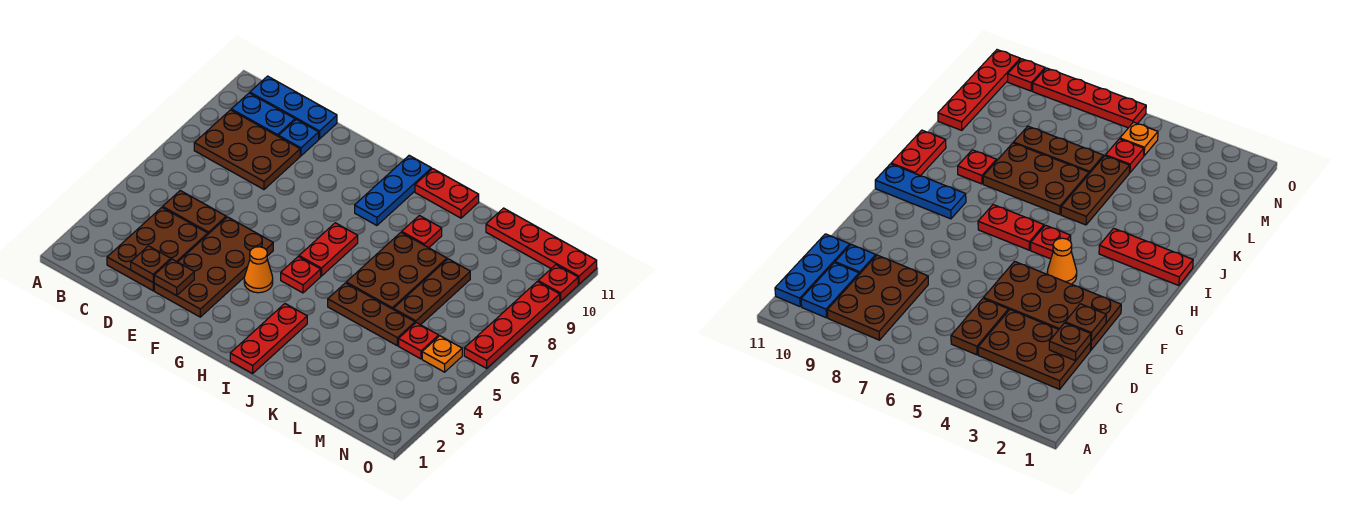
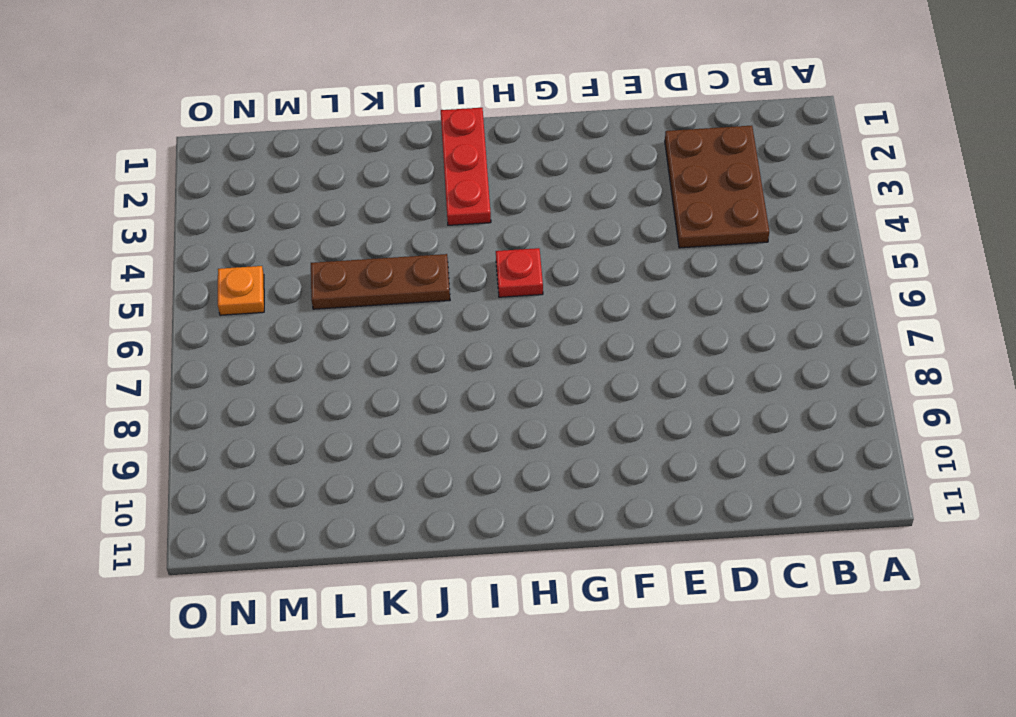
none -> brown 2x3 plate [194,110,300,189]
none -> blue 1x2 plate [231,93,295,136]
none -> blue 1x3 plate [250,76,337,139]

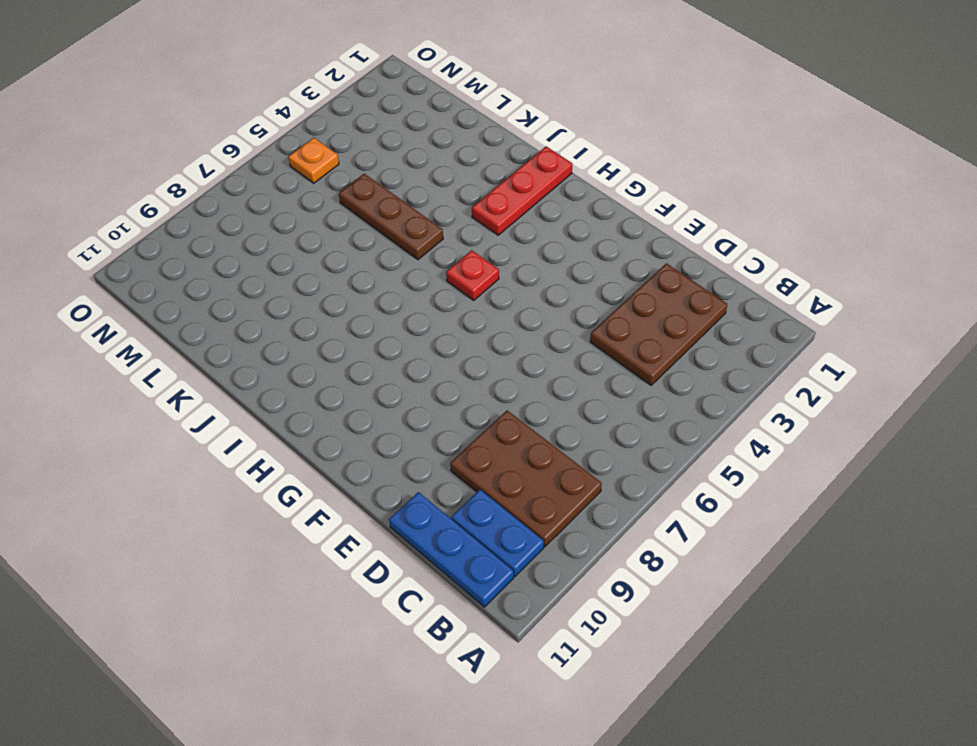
none -> brown 1x2 plate [163,191,226,234]
none -> blue 1x1 plate [279,119,319,156]
none -> brown 2x4 plate [154,217,273,317]

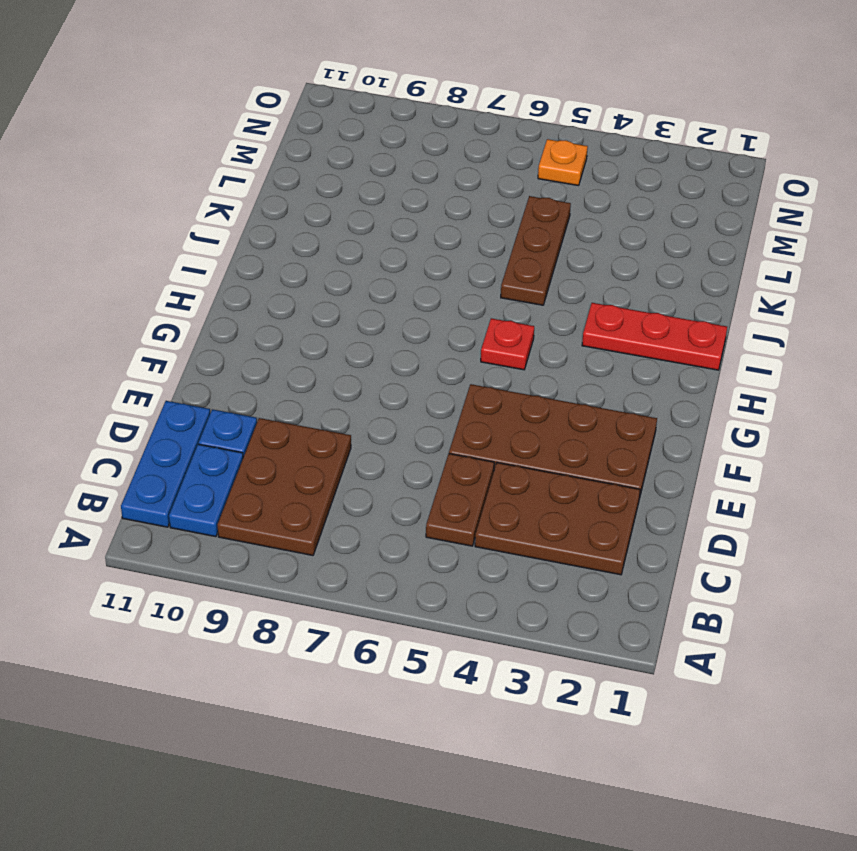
none -> orange 1x1 cone [244,247,273,293]
none -> red 1x2 plate [299,223,358,276]
none -> blue 1x3 plate [355,155,432,225]

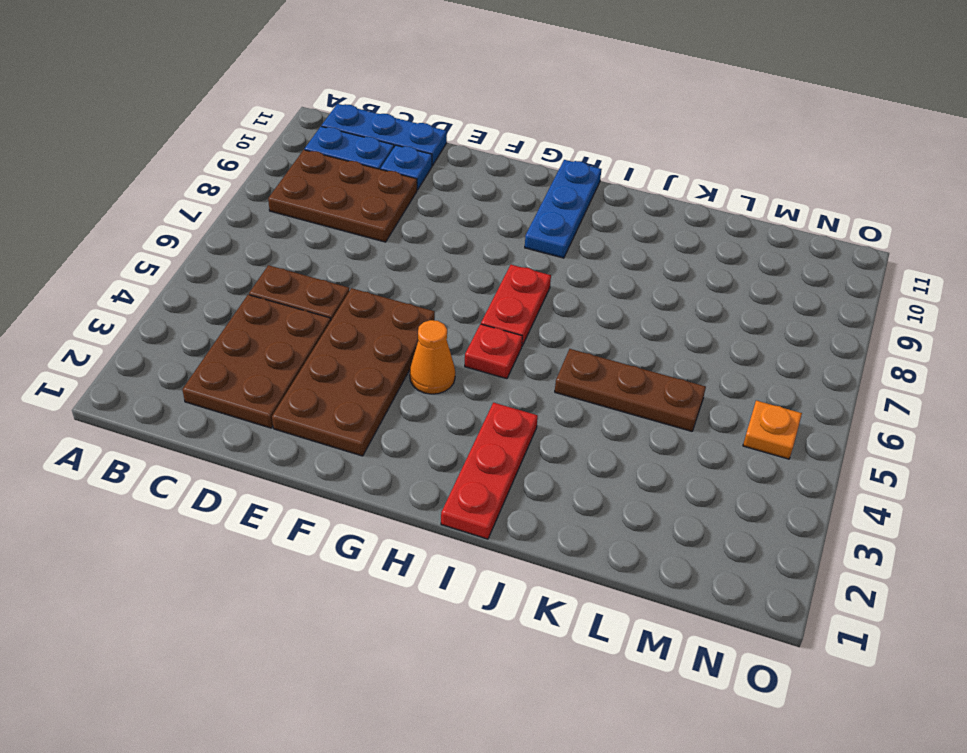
none -> red 1x2 plate [415,169,479,218]
none -> brown 2x3 plate [346,232,447,309]
none -> red 1x1 plate [402,216,442,248]

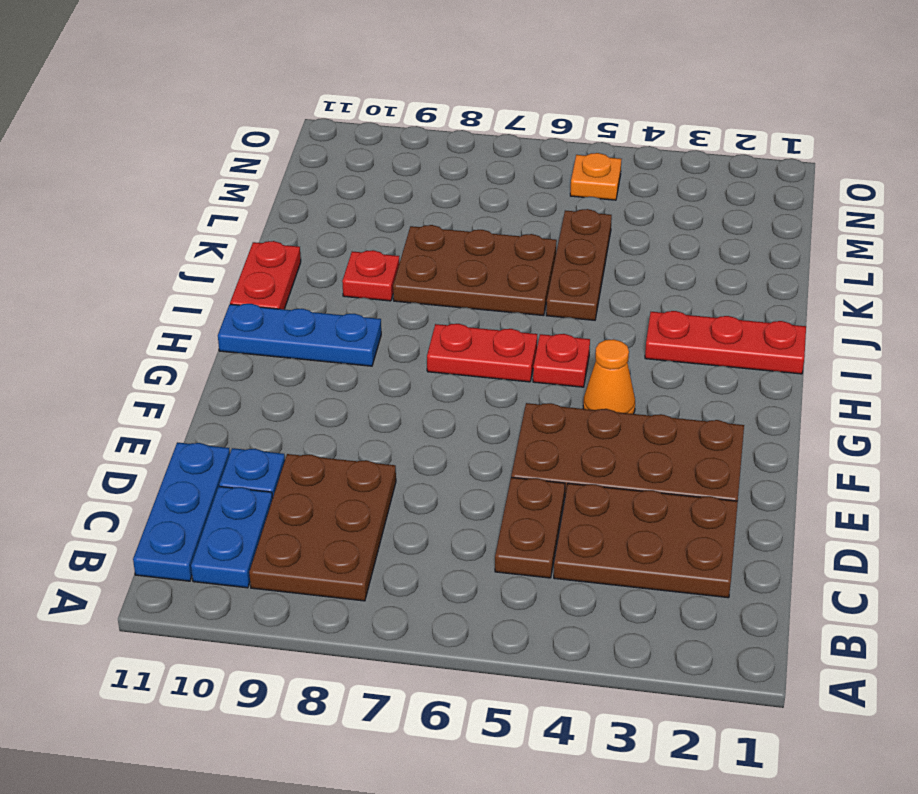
none -> brown 1x3 plate [393,259,470,325]
none -> red 1x4 plate [486,208,597,284]
none -> red 1x1 plate [399,323,439,359]

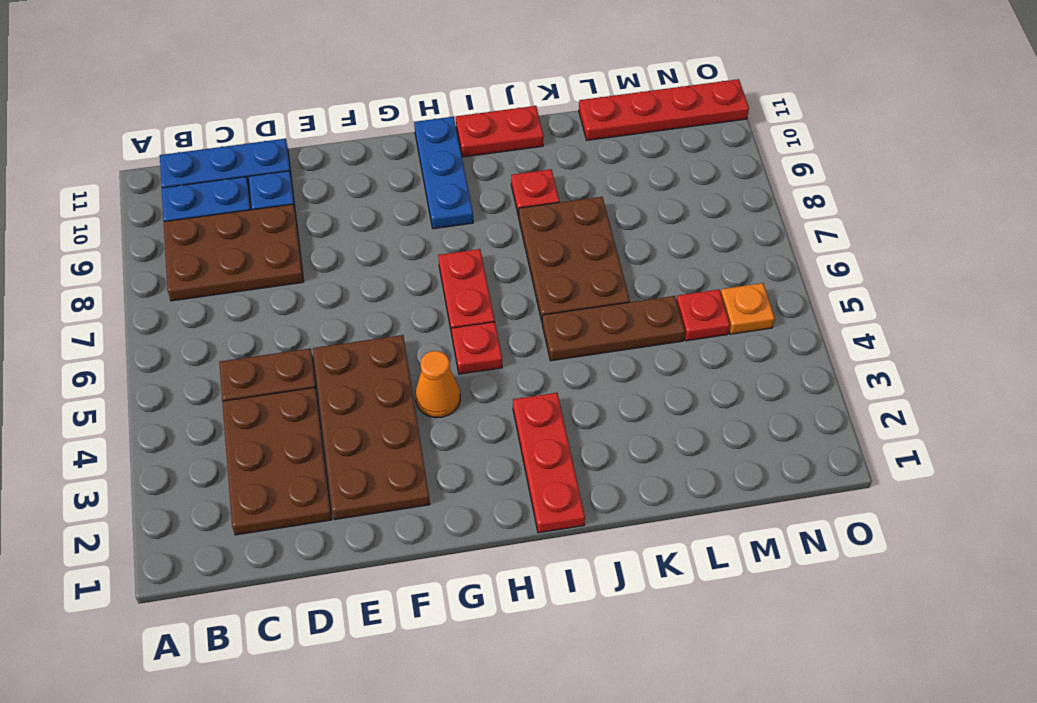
none -> brown 1x3 plate [393,259,470,325]
none -> red 1x4 plate [464,282,560,368]
none -> red 1x1 plate [538,265,578,301]

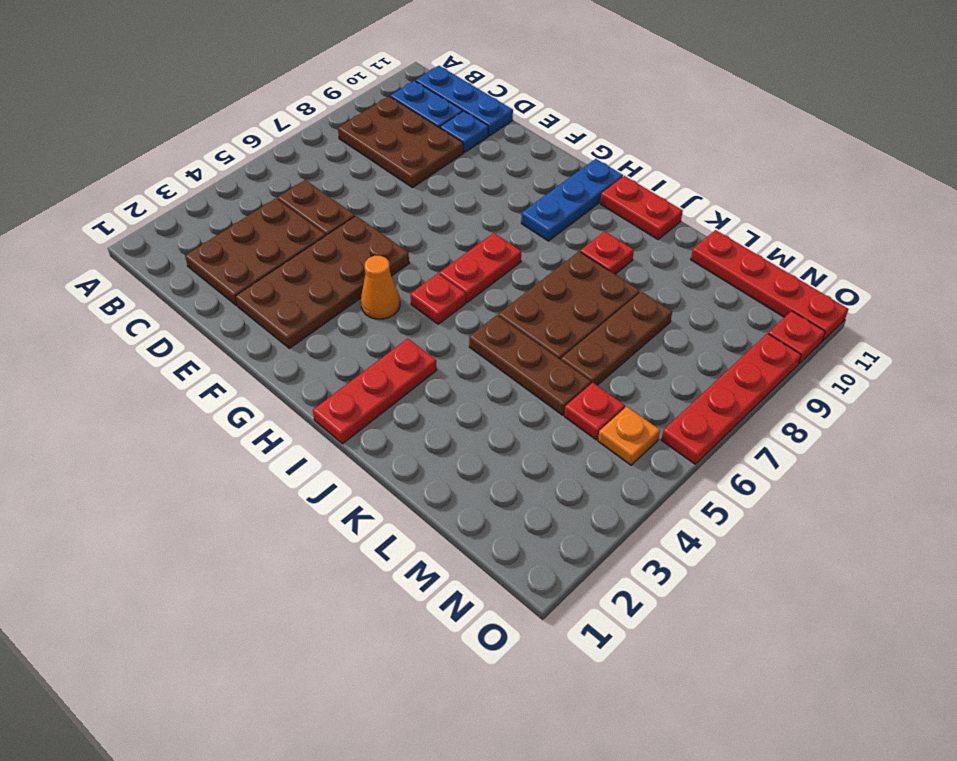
none -> brown 1x1 plate [131,246,171,282]
none -> brown 1x1 plate [154,259,194,296]

